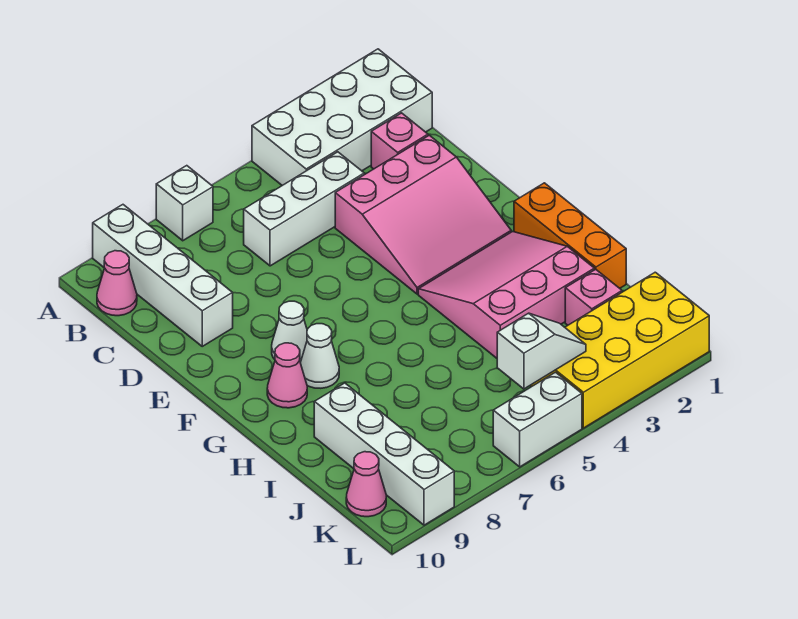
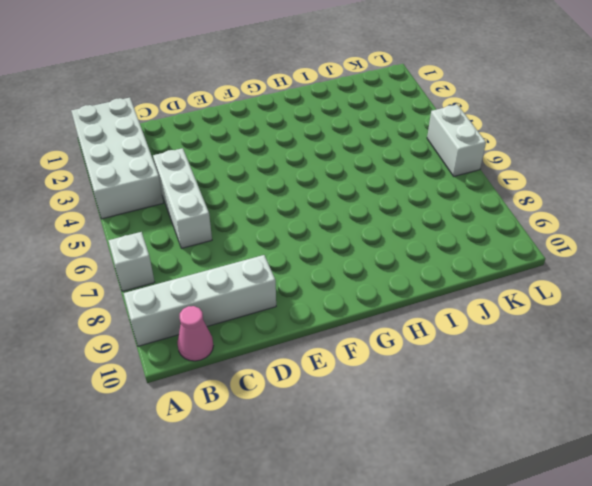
none -> pink 1x1 brick [371,113,428,169]
none -> pink 3x3 slope [335,135,511,294]
none -> white 1x1 cone [272,301,307,362]

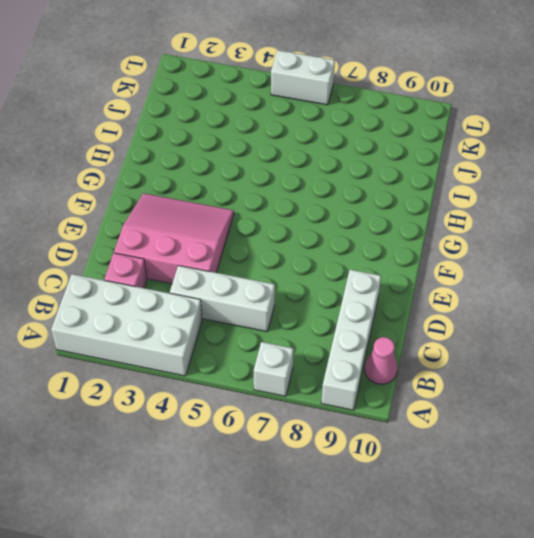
none -> white 1x1 cone [272,301,307,362]
none -> orange 1x3 brick [514,183,626,288]
none -> pink 3x3 slope [418,231,594,358]

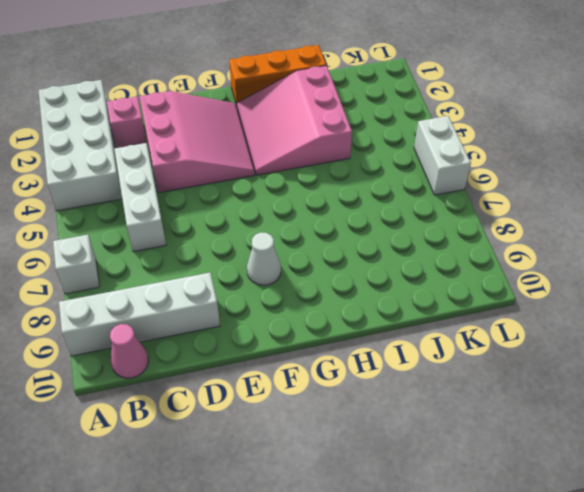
none -> white 1x1 cone [300,324,339,388]
none -> pink 1x1 cone [267,343,307,408]
none -> white 1x4 brick [314,383,454,525]

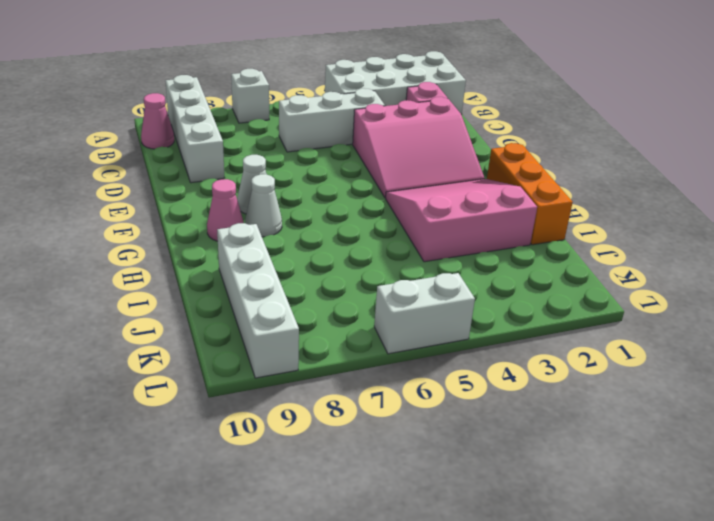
none -> pink 1x1 brick [565,269,622,325]
none -> yellow 2x4 brick [530,272,709,428]
none -> pink 1x1 cone [346,452,386,517]

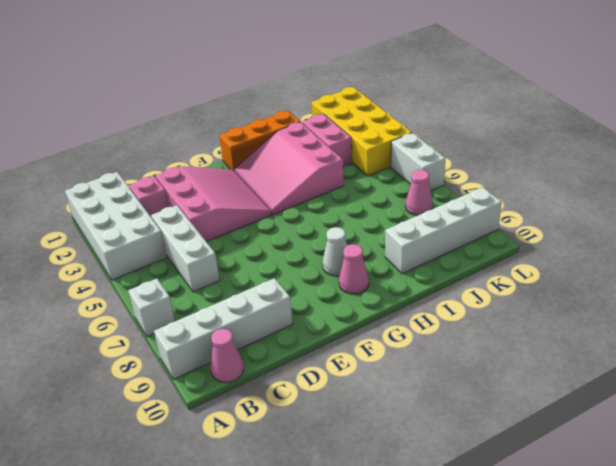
pink 1x2 brick [302,114,352,167] -> pink 1x1 brick [565,269,622,325]
pink 1x1 cone [405,170,433,215] -> pink 1x1 cone moved to [346,452,386,517]
none -> white 1x1 cone [272,301,307,362]
none -> white 1x2 slope [497,313,586,389]

